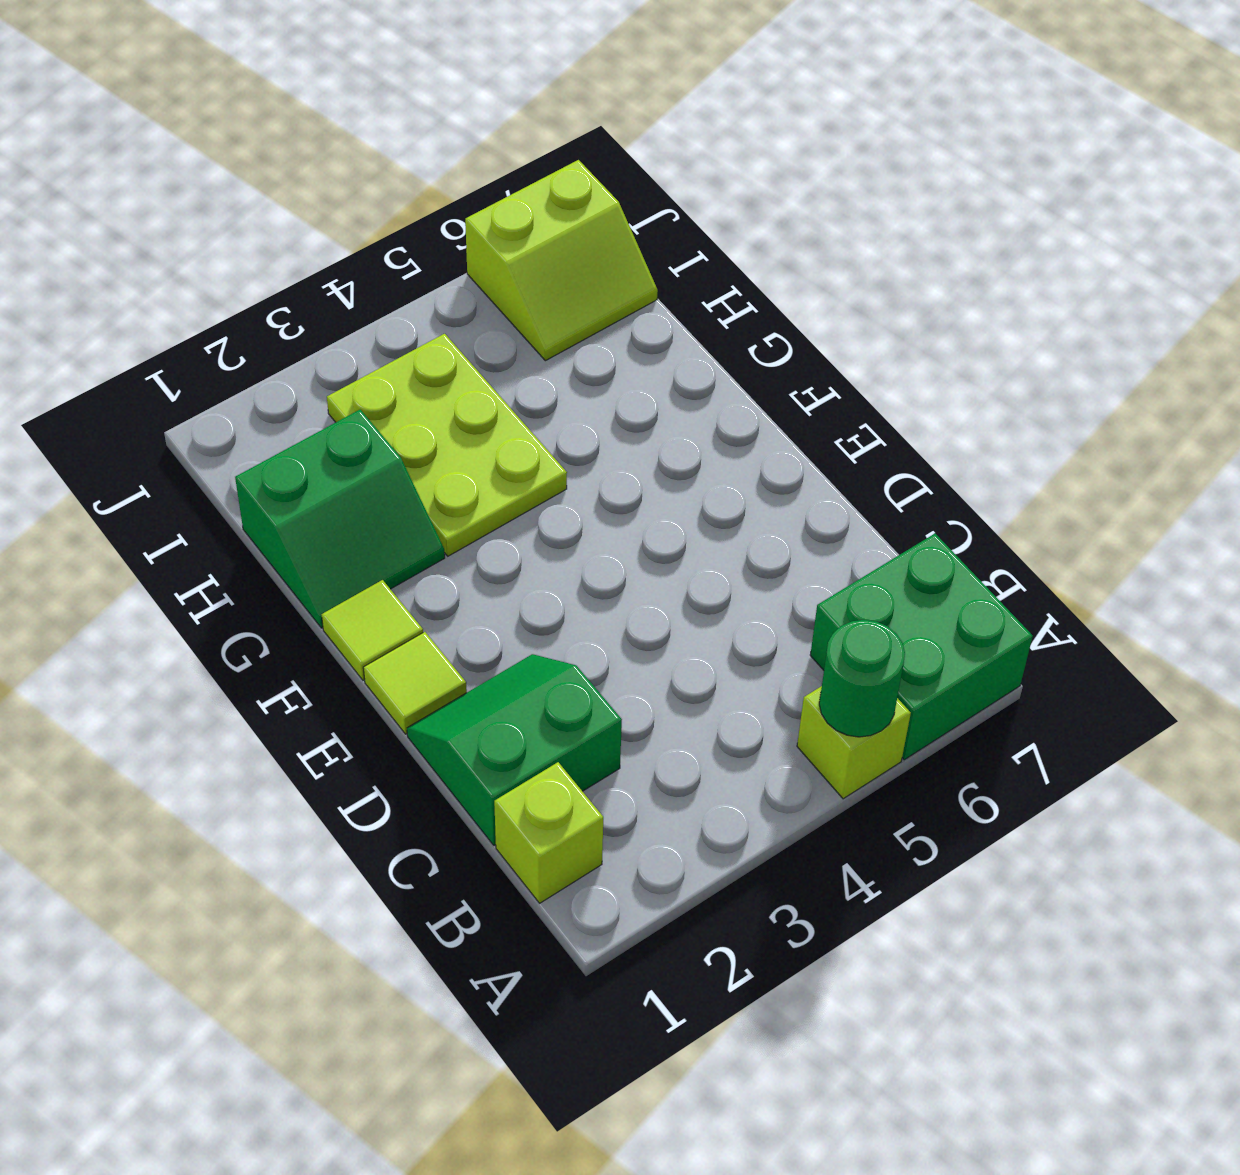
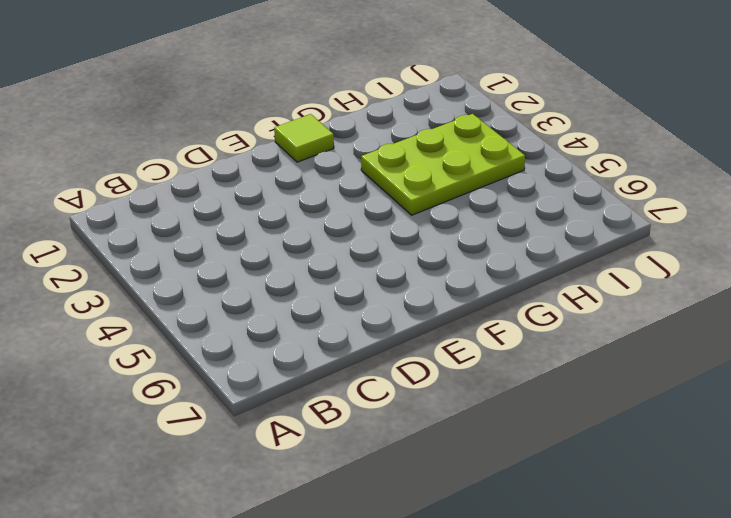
none -> lime 1x1 brick [797,686,911,799]
none -> green 2x2 brick [810,534,1033,760]

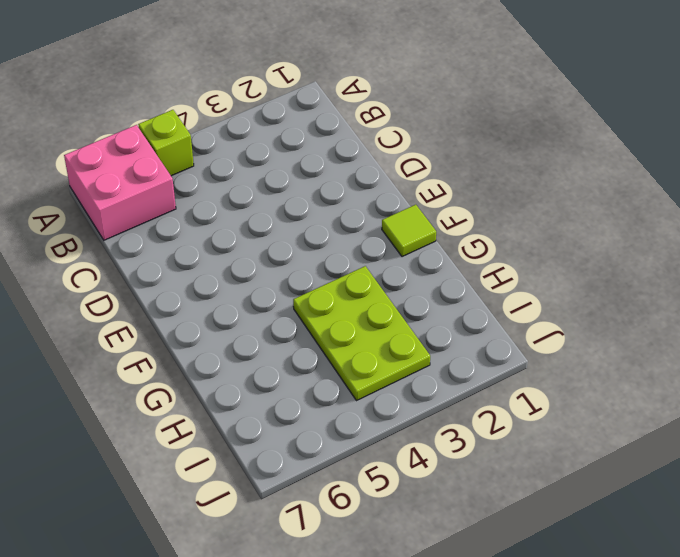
pink 2x2 brick [64,125,176,240] -> green 2x2 brick [810,534,1033,760]
none -> lime 1x1 brick [494,762,603,903]
none -> green 2x2 slope [407,654,622,845]

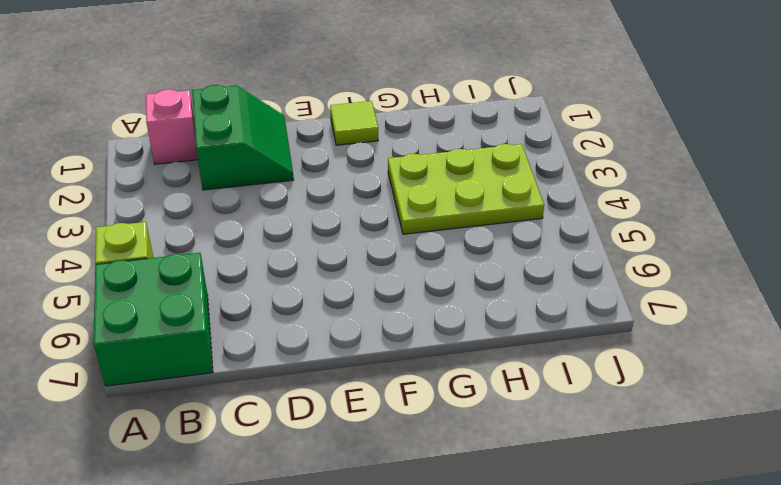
pink 1x1 brick [146,89,198,164] -> lime 1x1 brick [494,762,603,903]
none -> lime 1x1 tile [363,632,467,734]
none -> green 2x2 slope [235,410,445,628]

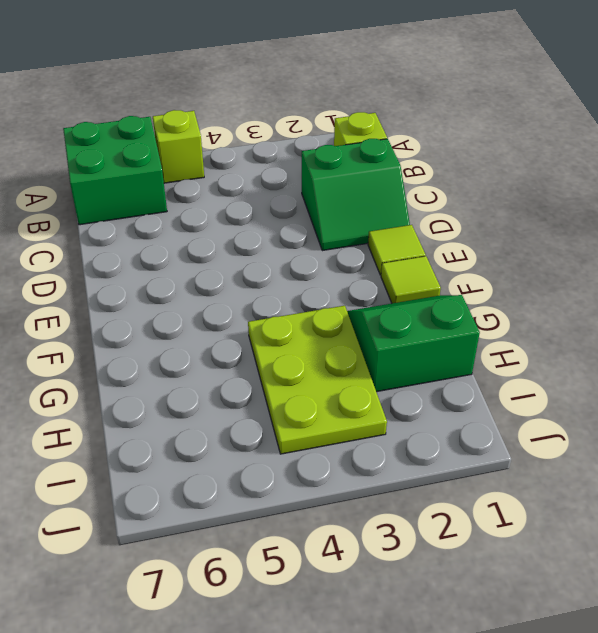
none -> lime 2x2 slope [465,160,658,361]
none -> green 1x1 round brick [819,620,905,737]

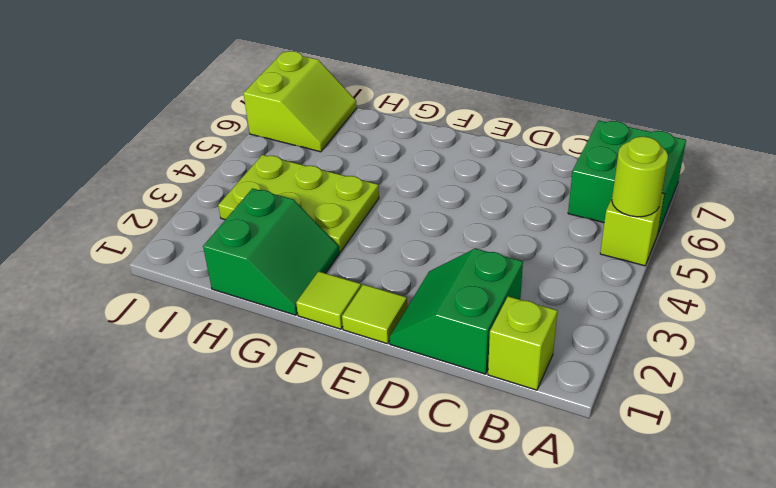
lime 1x1 round brick [612,137,668,217] -> green 1x1 round brick [819,620,905,737]

